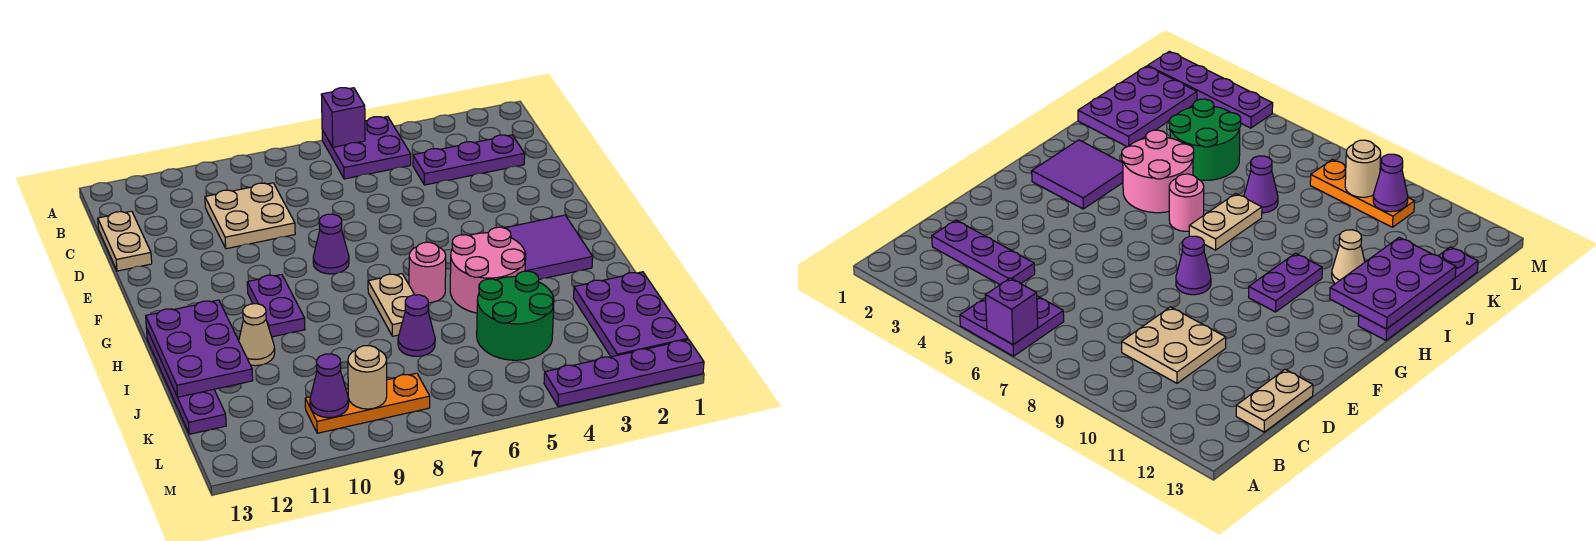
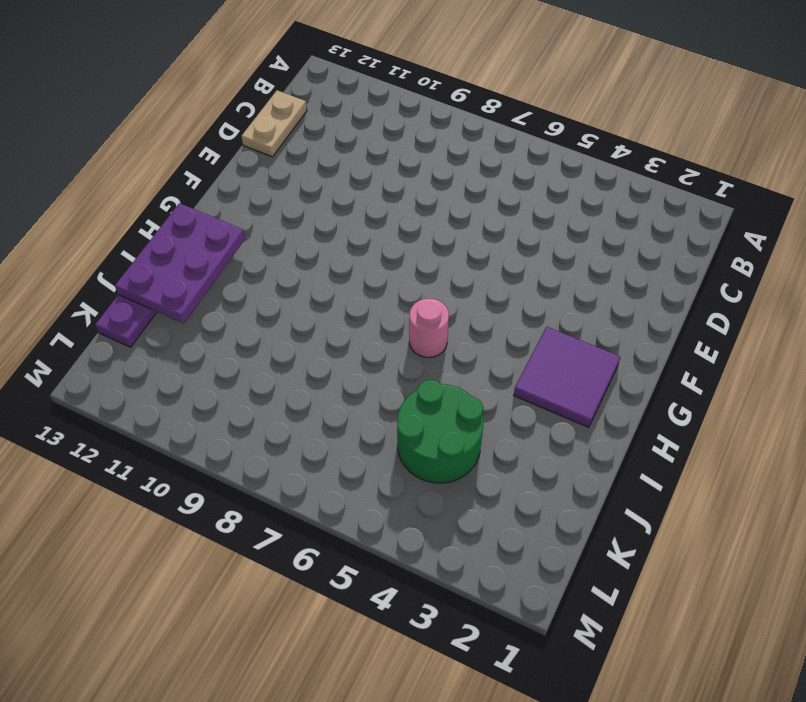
none -> purple 2x2 plate [322,117,411,179]
none -> purple 1x3 plate [413,135,525,185]
none -> tan 2x2 plate [205,183,295,249]

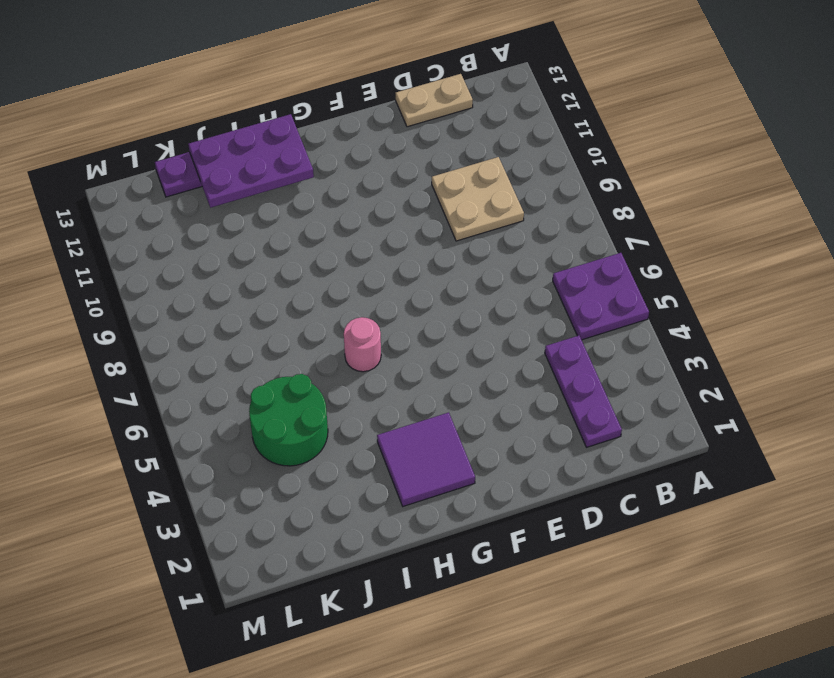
none -> purple 1x1 cone [313,214,349,274]
none -> purple 1x2 plate [247,274,305,337]
none -> pink 2x2 round brick [450,227,526,313]

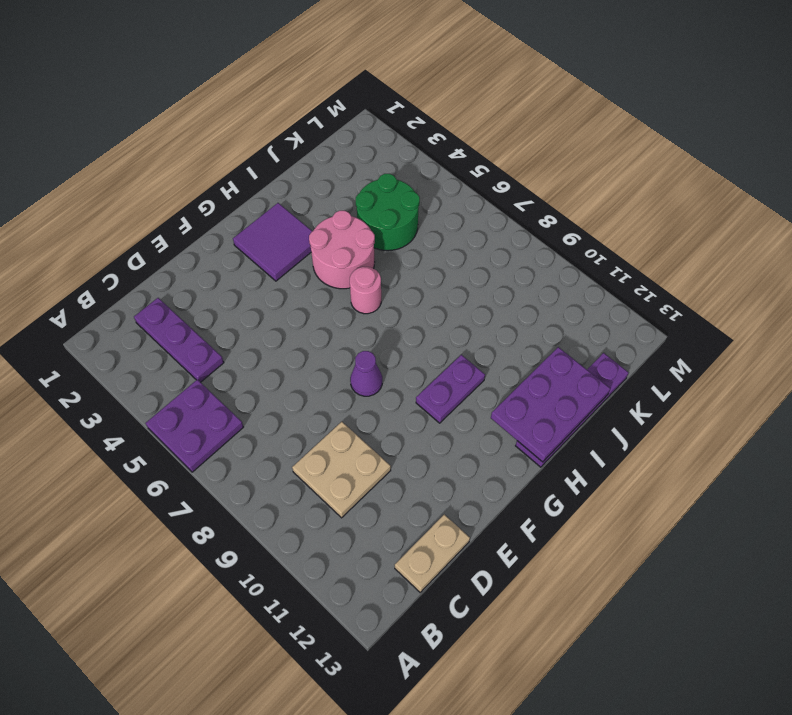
none -> tan 1x2 plate [368,274,414,336]
none -> tan 1x1 cone [239,304,275,366]
none -> purple 2x3 plate [573,272,688,357]

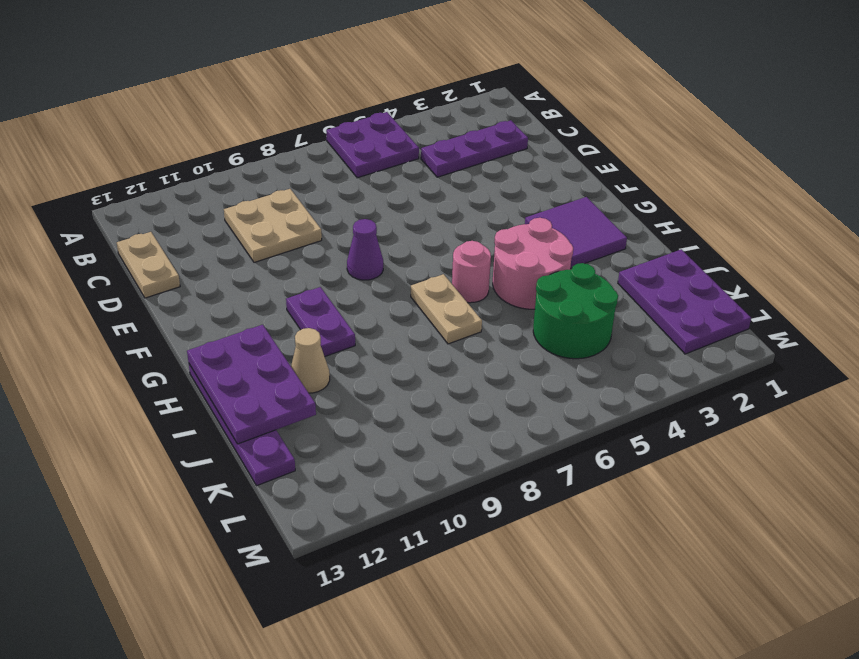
none -> purple 1x1 cone [398,295,435,356]
none -> orange 1x3 plate [305,373,430,433]
none -> purple 1x4 plate [544,340,704,407]

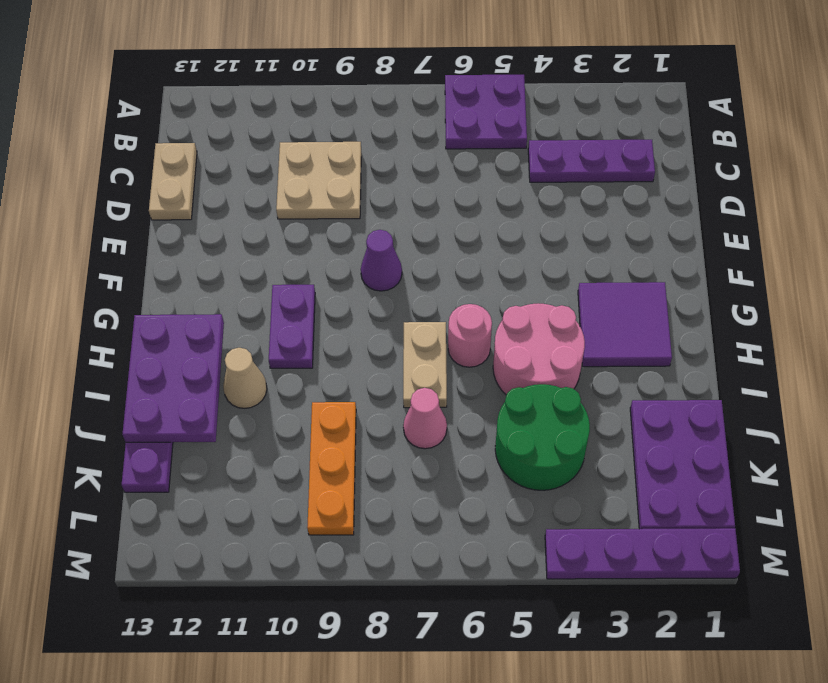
pink 1x1 cone [403,388,447,449] -> purple 1x1 cone [398,295,435,356]
orange 1x3 plate [307,402,356,535] -> orange 1x3 plate turned to [305,373,430,433]
none -> purple 1x1 brick [321,88,365,147]
none -> tan 1x1 round brick [348,346,387,409]
none -> purple 1x1 cone [310,354,349,418]

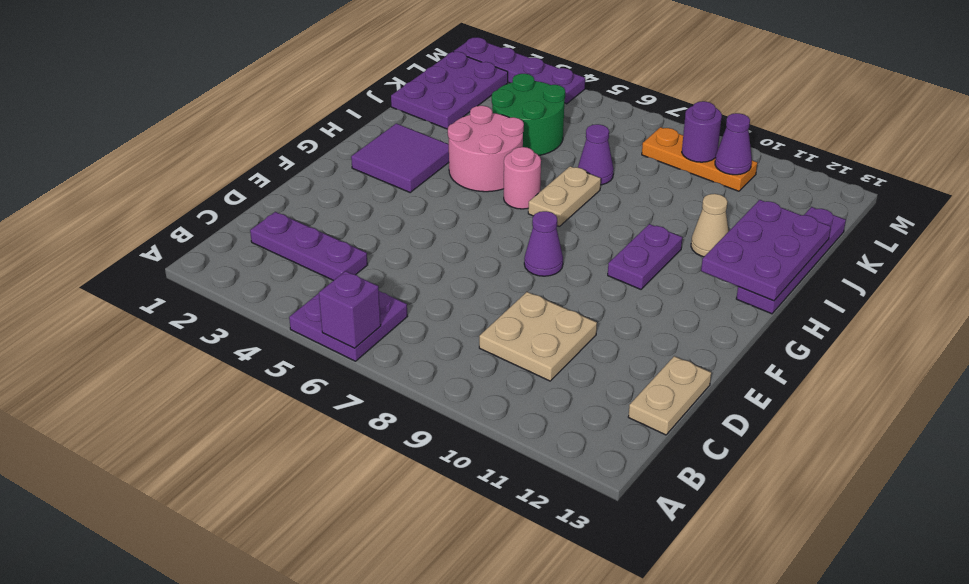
purple 1x1 round brick [682,101,722,162] -> tan 1x1 round brick [348,346,387,409]

